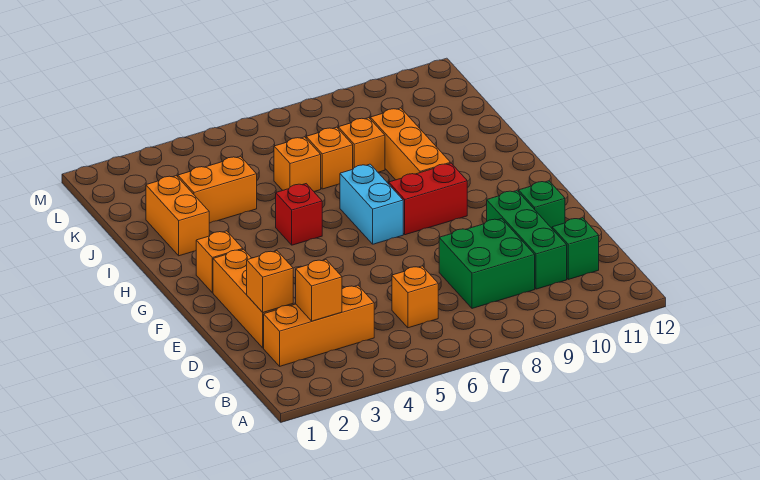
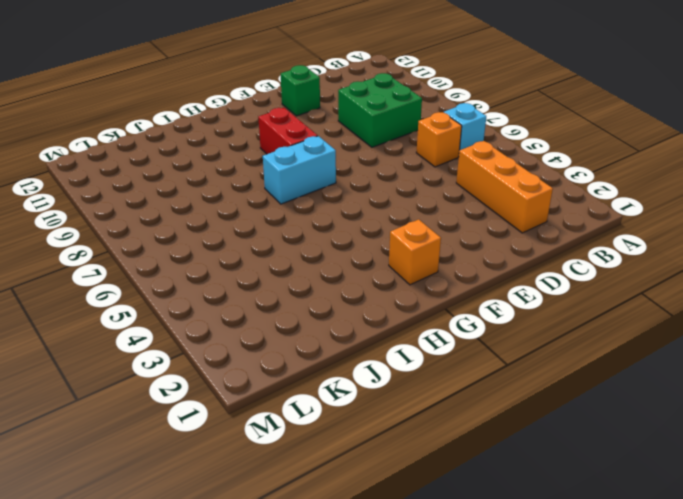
cyan 1x1 brick [444,103,486,150] -> none
none -> green 1x3 brick [487,191,567,289]
none -> green 1x1 brick [552,218,599,279]
none -> orange 1x3 brick [213,249,293,348]

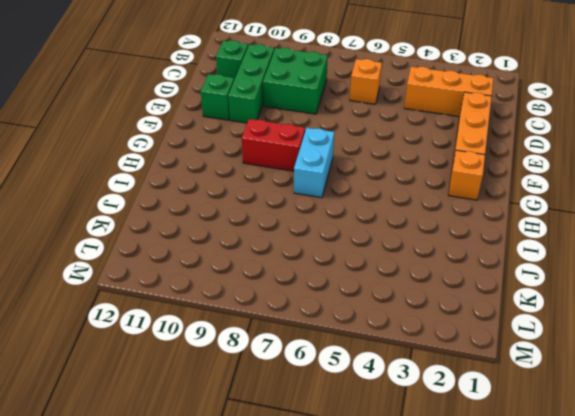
none -> red 1x1 brick [276,184,322,245]
none -> orange 1x3 brick [370,108,451,180]
none -> orange 1x2 brick [146,176,209,256]

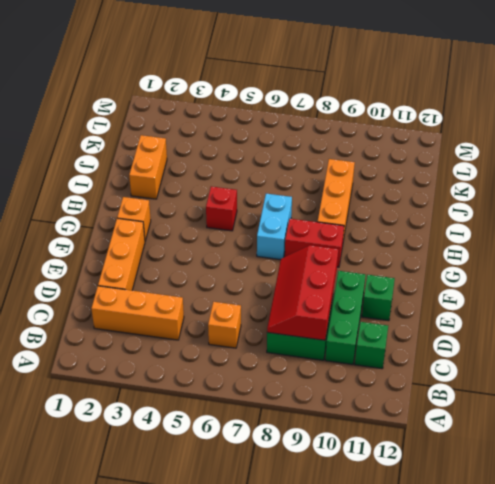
red 2x3 slope [267,245,338,340] -> none
none -> orange 1x2 brick [178,156,257,223]
none -> orange 1x1 brick [274,137,321,192]
none -> orange 1x1 brick [306,127,353,189]

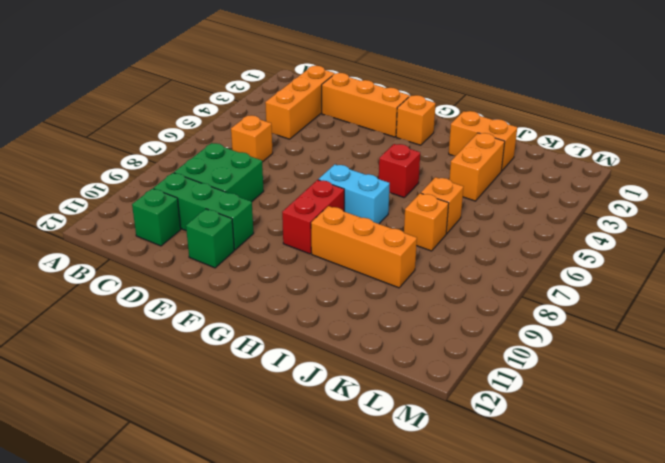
none -> orange 1x1 brick [338,118,385,172]
none -> orange 1x1 brick [296,260,342,321]
none -> orange 1x1 brick [247,251,293,312]

